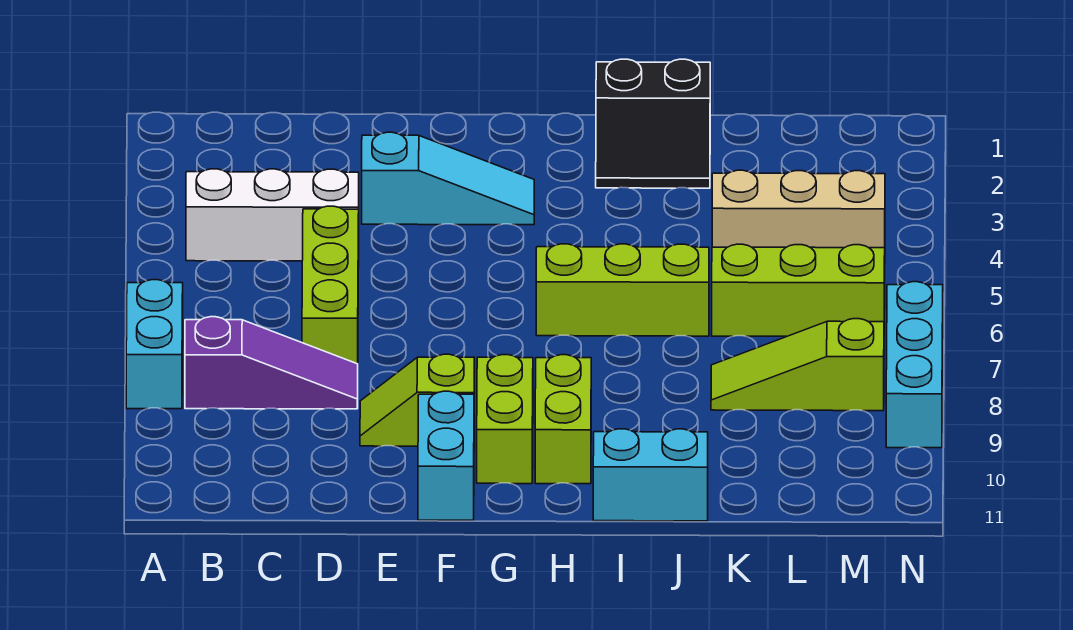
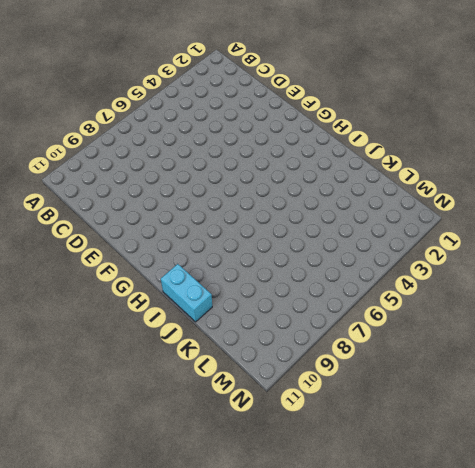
none -> cyan 1x2 brick [126,280,183,409]
none -> white 1x3 brick [186,169,359,261]
none -> purple 1x3 slope [185,317,358,409]

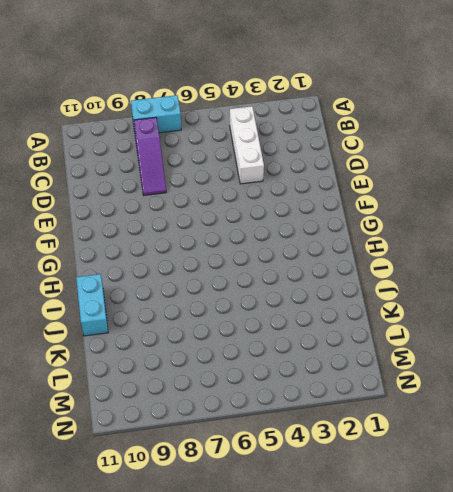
none -> lime 1x3 brick [302,206,359,364]
none -> cyan 1x3 slope [362,132,534,225]
none -> lime 1x2 slope [360,354,474,446]

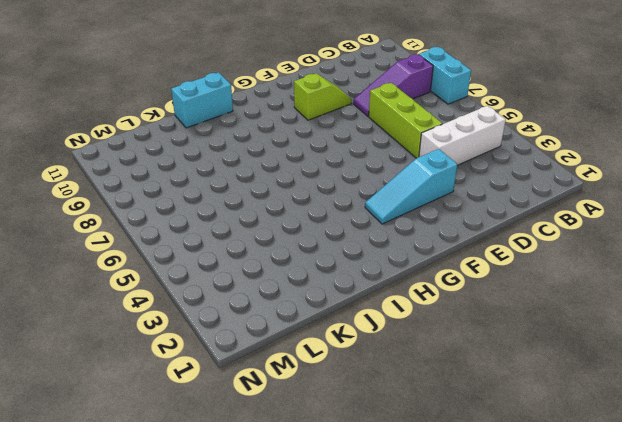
none -> cyan 1x2 brick [418,391,474,520]
none -> lime 1x2 brick [477,355,533,484]
none -> lime 1x3 brick [536,244,709,336]

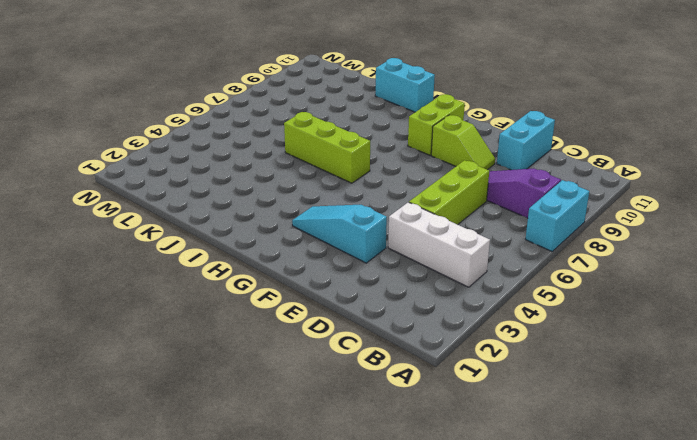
cyan 1x2 brick [497,111,555,170] -> cyan 1x2 brick moved to [418,391,474,520]
none -> lime 1x2 brick [535,355,591,484]
none -> black 2x2 slope [596,59,710,188]
none -> tan 1x3 brick [712,170,885,248]

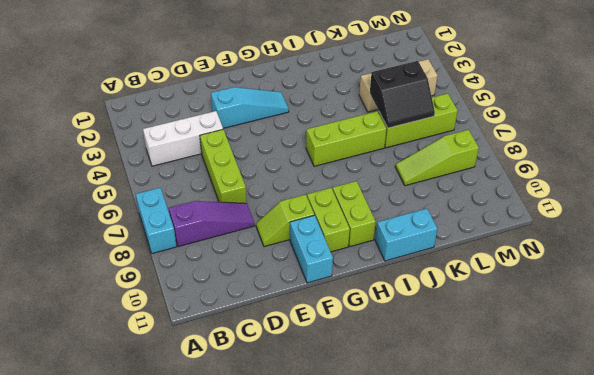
black 2x2 slope [370,61,435,128] -> black 2x2 slope moved to [596,59,710,188]
none -> cyan 1x3 brick [886,282,943,448]

